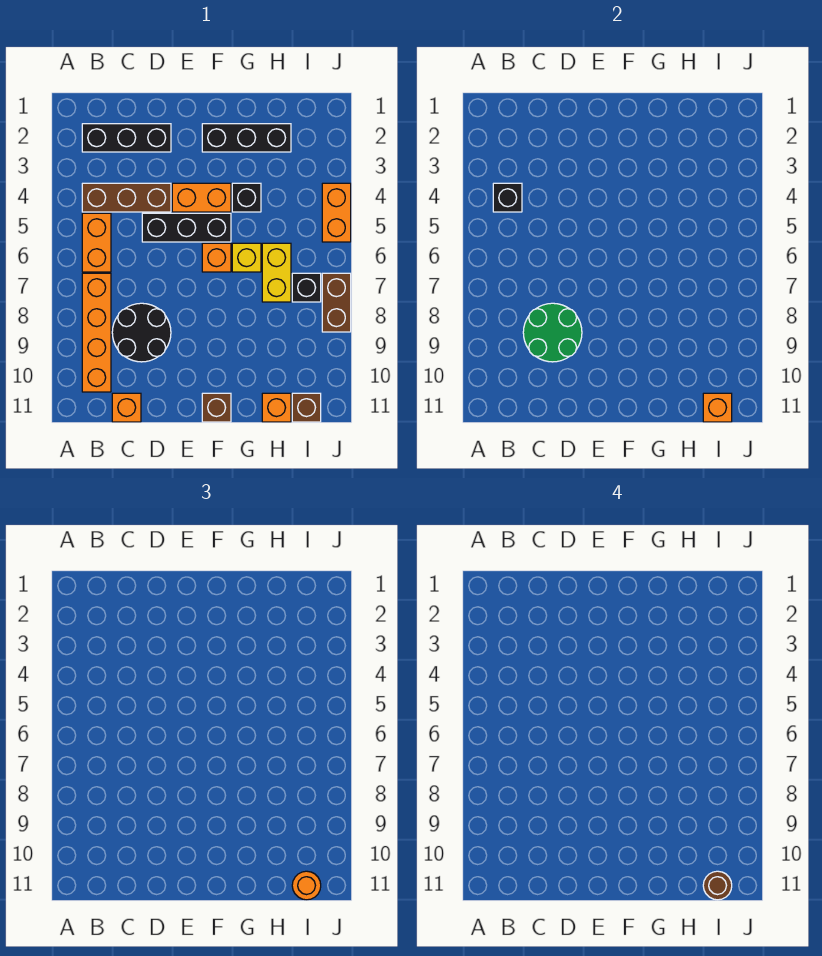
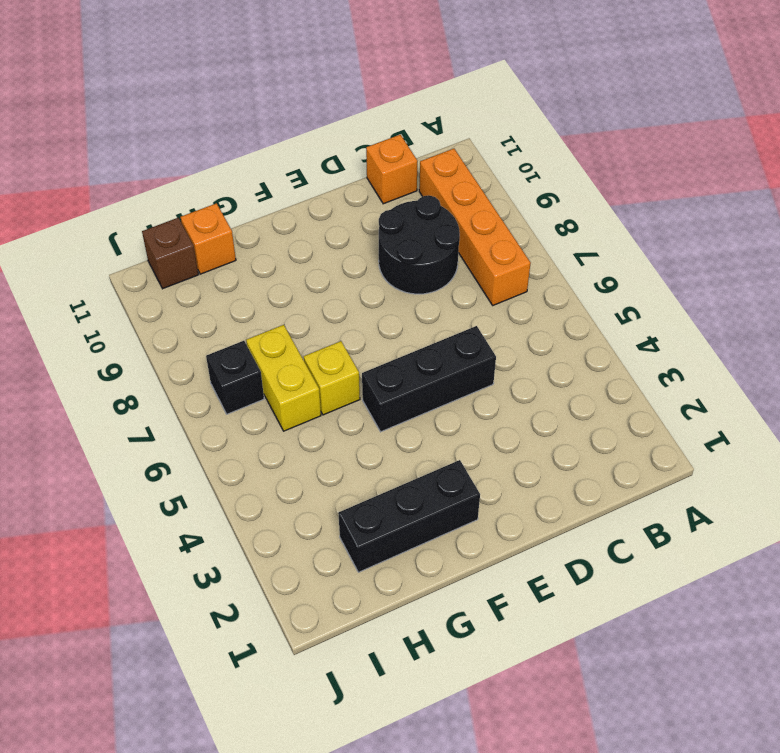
none -> black 1x3 brick [82,124,171,152]
none -> brown 1x3 brick [82,183,171,212]
none -> orange 1x2 brick [82,213,111,272]

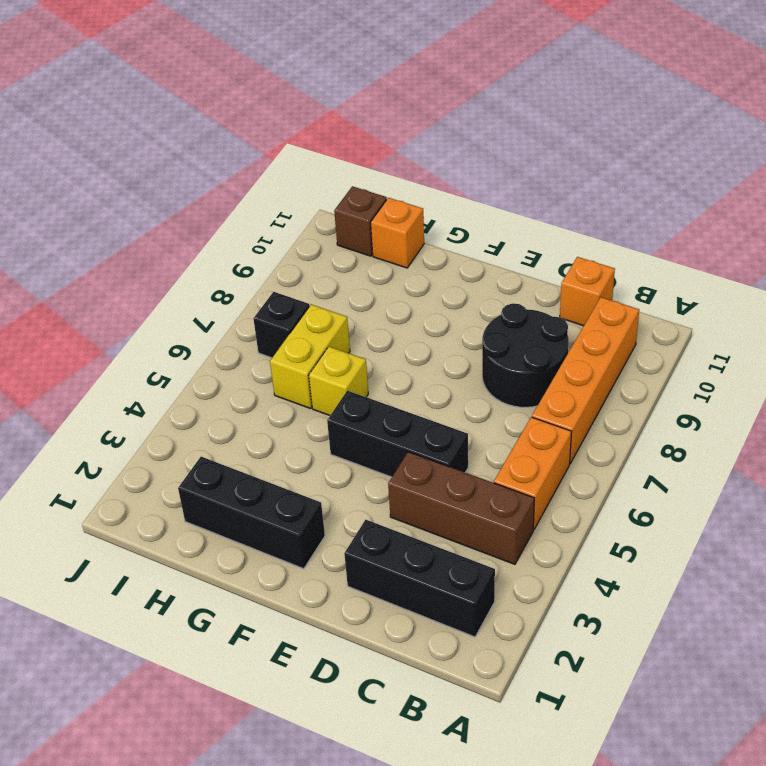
none -> orange 1x2 brick [172,183,231,212]
none -> orange 1x1 brick [202,243,231,272]
none -> brown 1x1 brick [202,393,231,422]

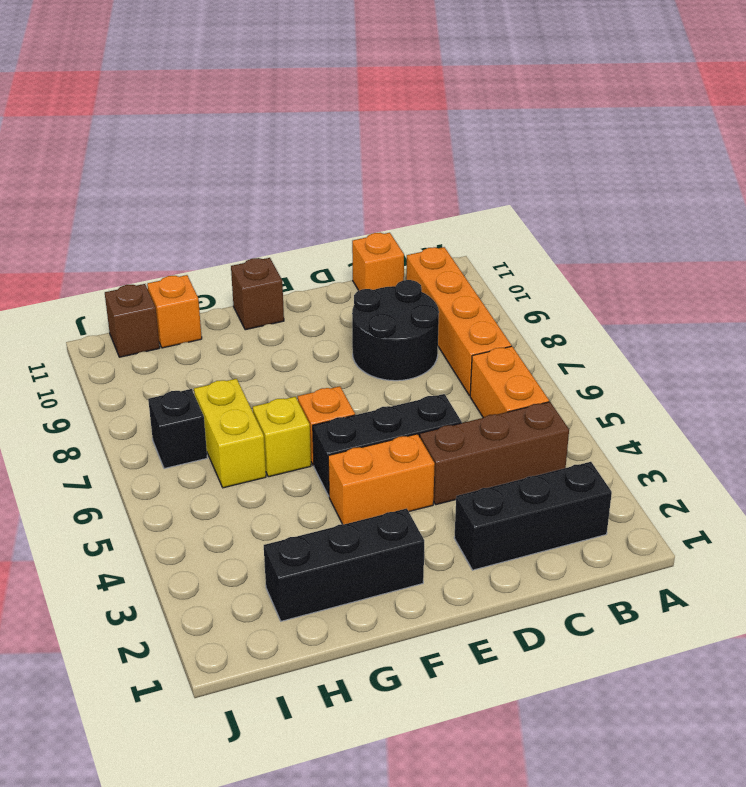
none -> black 1x1 brick [232,183,261,212]
none -> orange 1x2 brick [322,183,351,242]
none -> brown 1x2 brick [322,273,351,332]

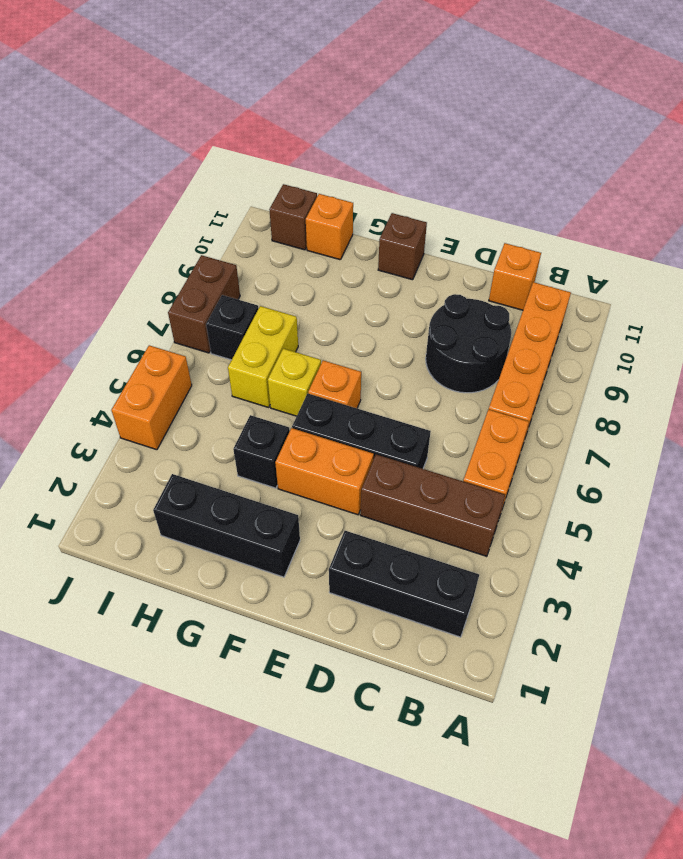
none -> black 1x1 brick [493,183,522,212]
none -> green 2x2 round brick [523,303,582,362]
none -> orange 1x1 brick [703,393,732,422]

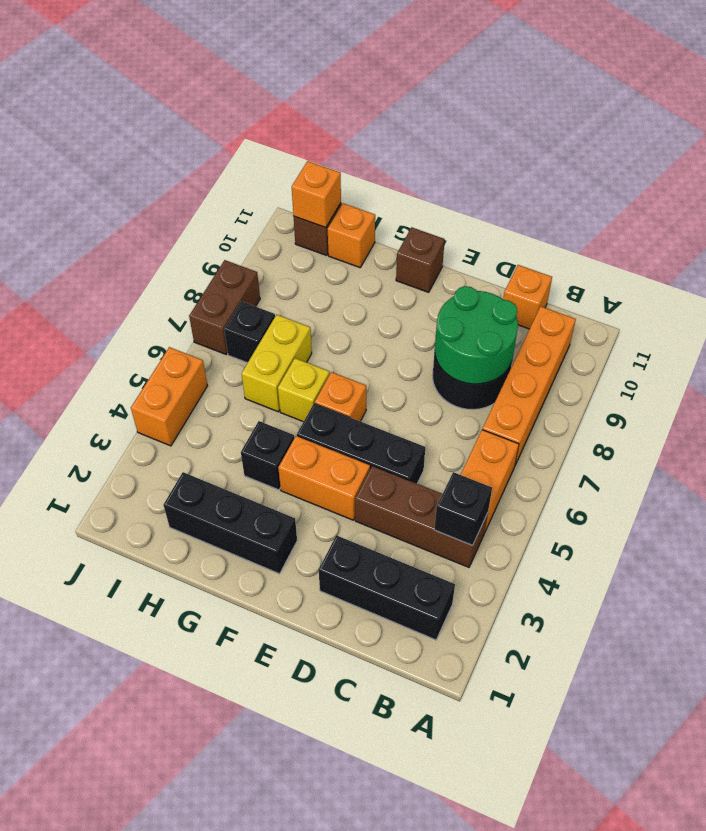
none -> orange 1x1 round brick [292,871,321,900]
none -> brown 1x1 round brick [703,871,732,900]

